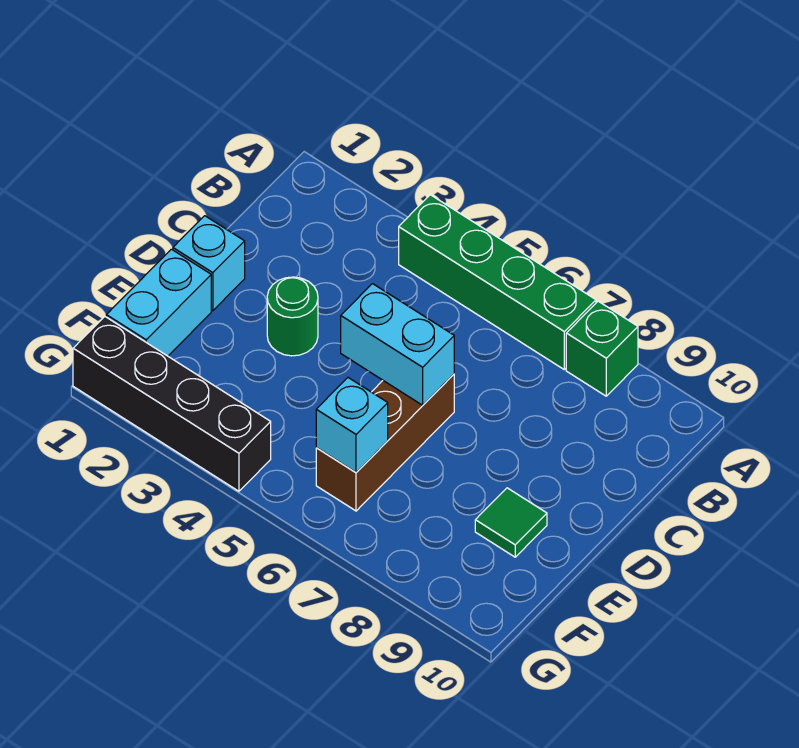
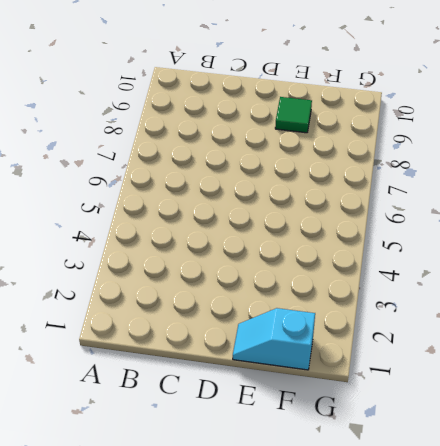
cyan 1x2 slope [233,308,315,370] -> cyan 1x2 brick [106,249,211,356]
none -> green 1x4 brick [399,195,596,369]
none -> green 1x1 brick [566,301,638,396]

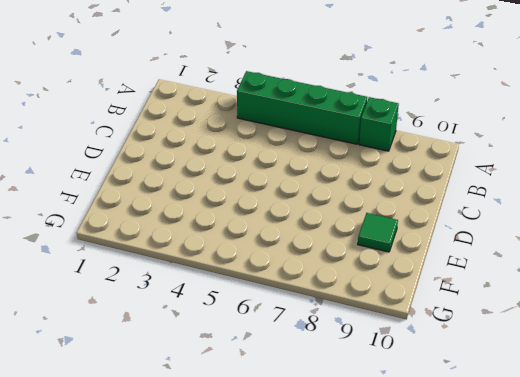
none -> cyan 1x1 brick [173,216,245,311]
none -> green 1x1 round brick [267,277,318,356]

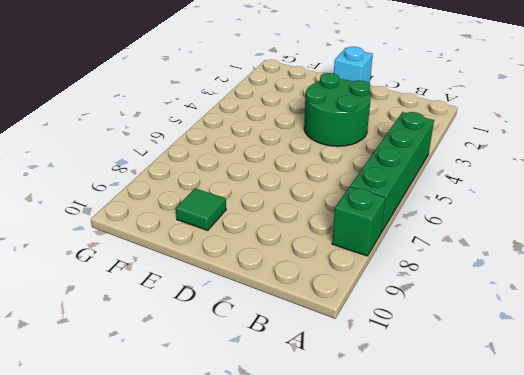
green 2x2 round brick [304,73,371,146] -> green 1x1 round brick [267,277,318,356]
none -> brown 1x3 brick [316,374,454,511]
none -> cyan 1x2 brick [106,249,211,356]

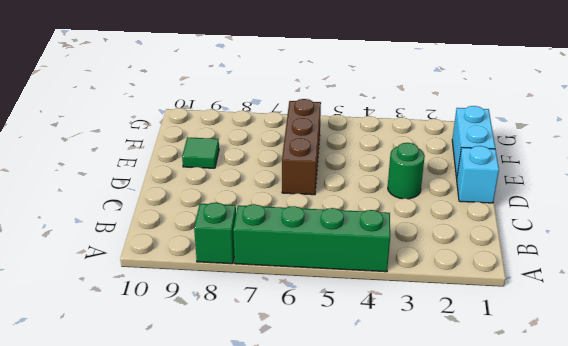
none -> black 1x4 brick [73,317,271,491]
none -> cyan 1x2 brick [341,284,454,405]

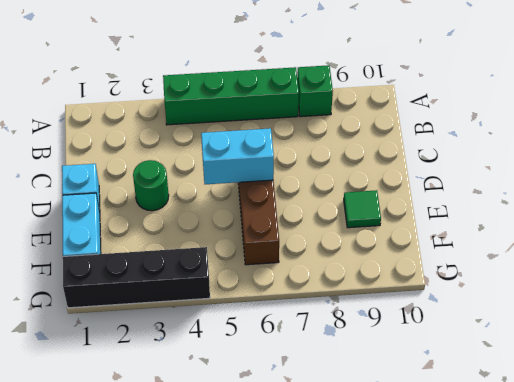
none -> cyan 1x1 brick [316,378,388,472]

